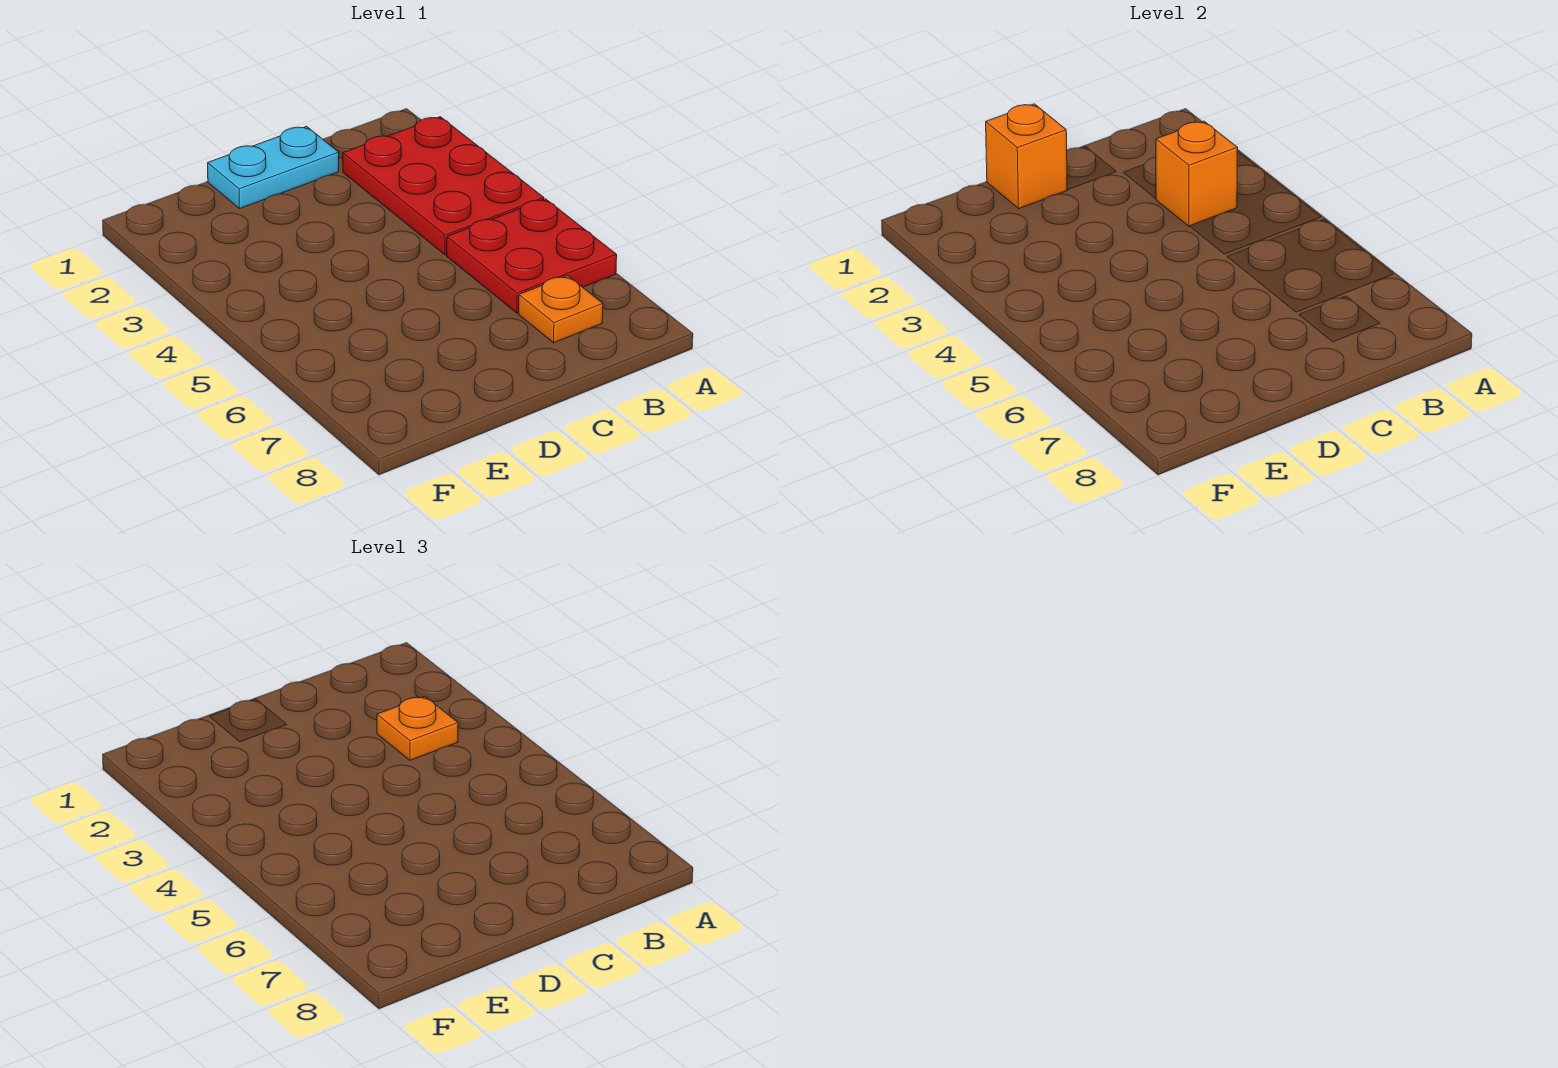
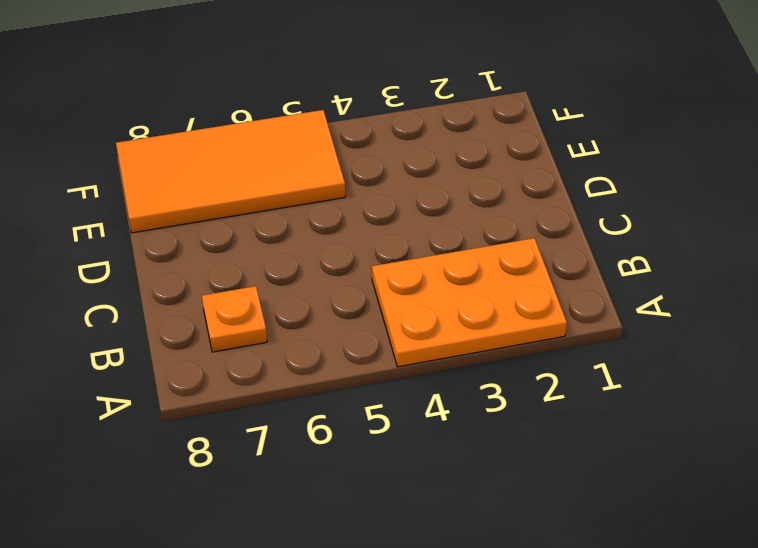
orange 2x3 plate [372,238,567,367] -> red 2x3 plate [343,117,544,255]
orange 2x4 tile [116,110,345,233] -> none
none -> red 2x2 plate [447,199,617,313]
none -> cyan 1x2 plate [208,126,339,209]

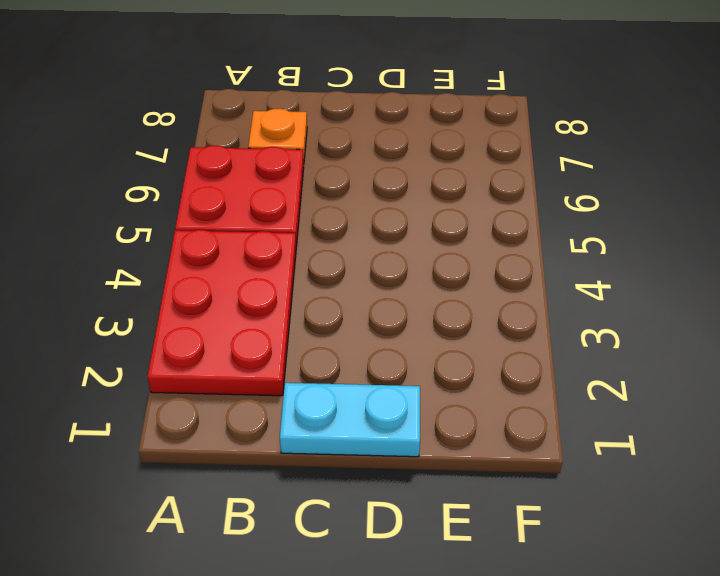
none -> orange 1x1 brick [1156,121,1238,226]
none -> orange 1x1 brick [986,104,1067,209]

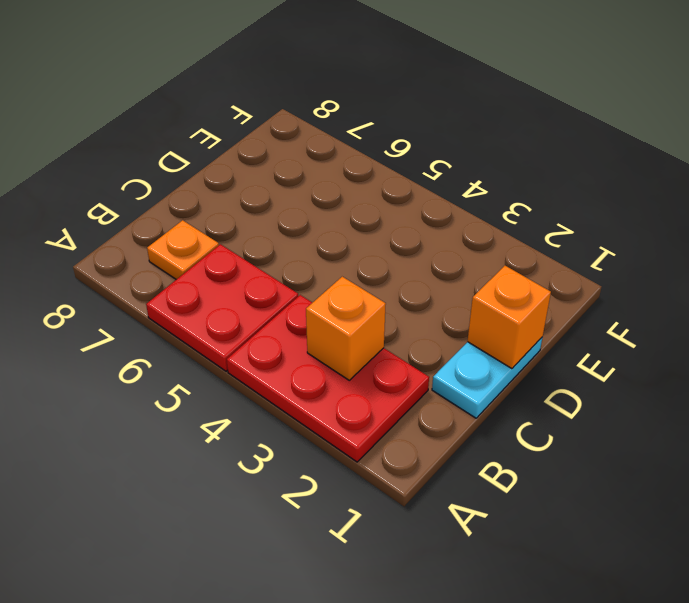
none -> orange 1x1 plate [377,696,458,760]

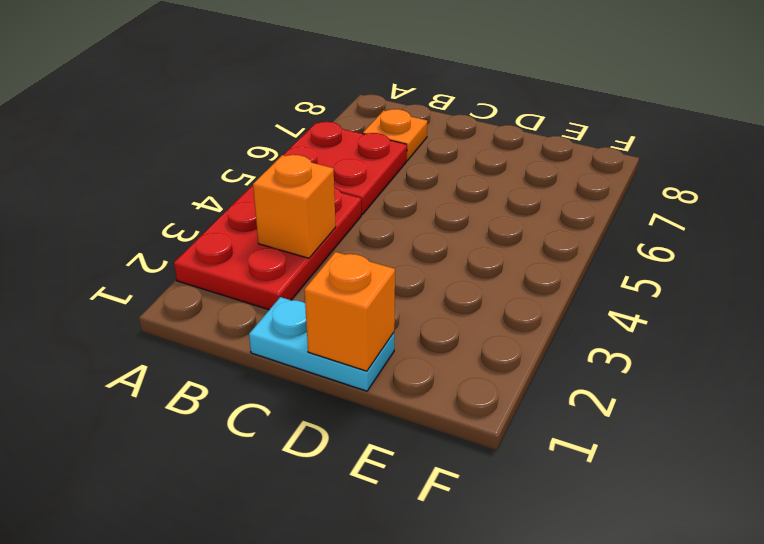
none -> orange 1x1 plate [377,696,458,760]

